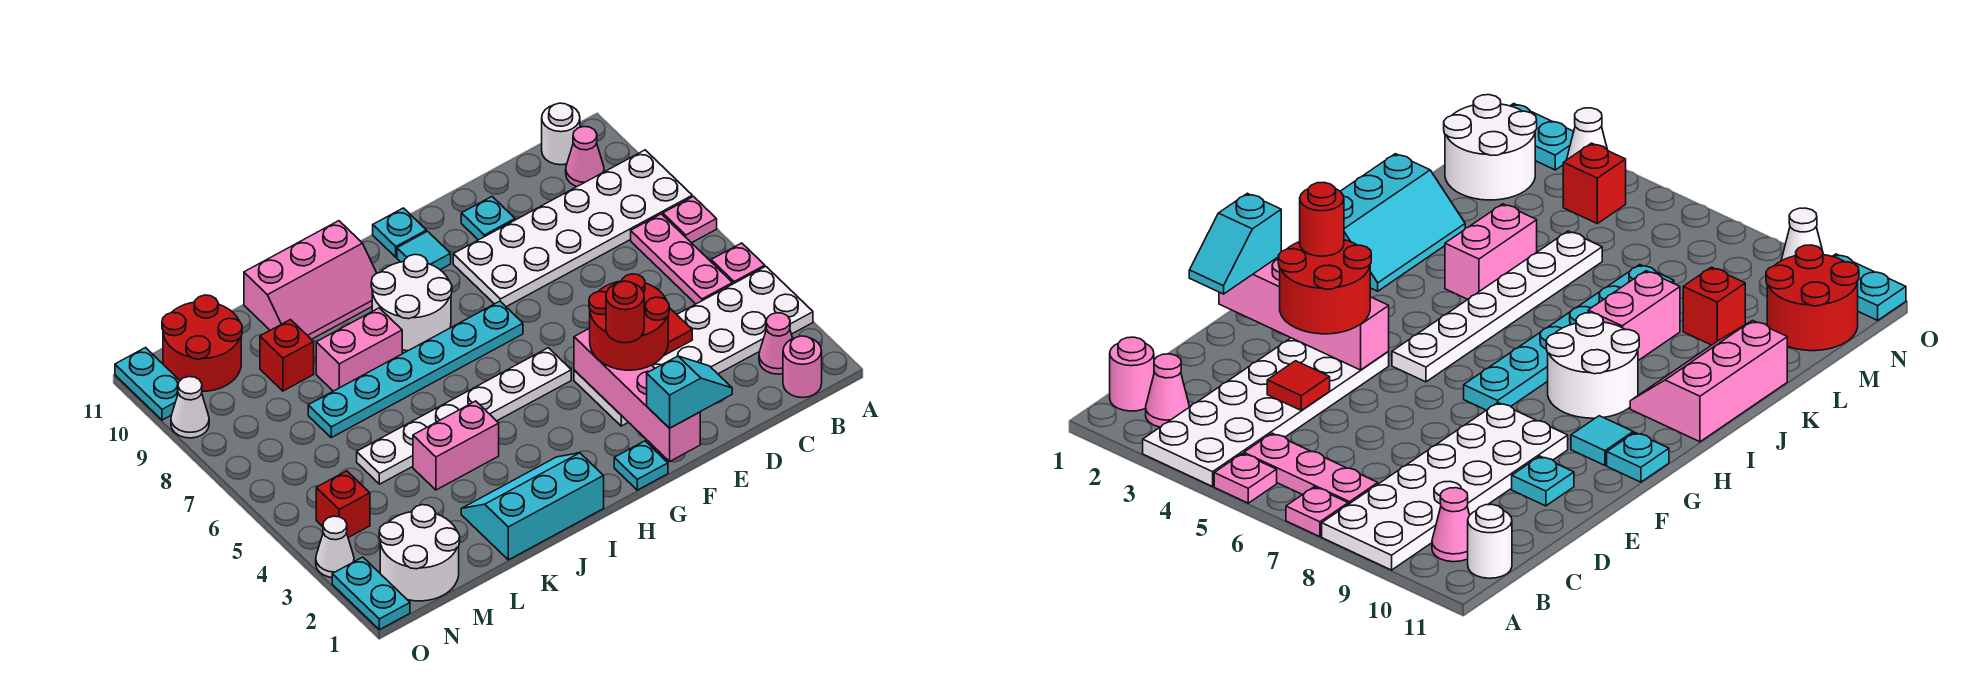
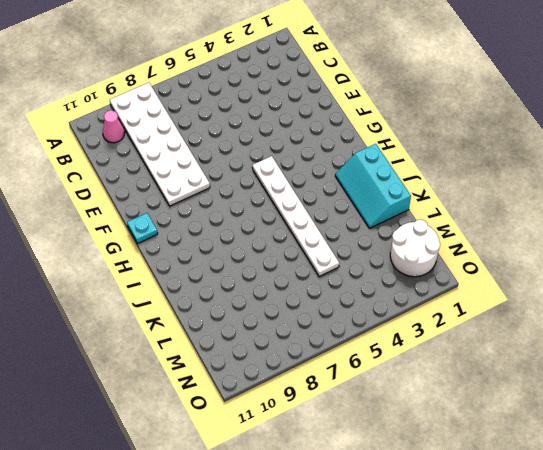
none -> white 2x6 plate [574,266,813,426]
none -> pink 1x1 plate [711,243,765,284]
none -> pink 1x1 plate [663,197,717,243]
none -> pink 1x1 round brick [783,336,822,398]

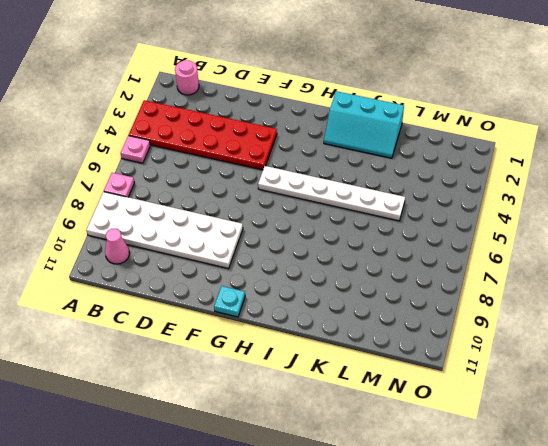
red 2x6 plate [129,100,277,170] -> white 2x6 plate [574,266,813,426]
none -> pink 1x1 cone [759,313,793,374]
none -> pink 1x3 plate [631,214,733,304]
none -> white 1x1 round brick [542,103,580,165]
none -> cyan 1x1 plate [461,197,515,240]

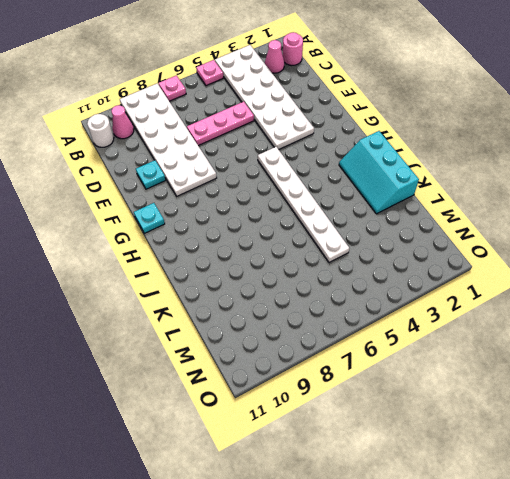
pink 1x3 plate [187,102,254,146] -> pink 1x3 plate moved to [631,214,733,304]
none -> cyan 1x1 plate [614,441,668,490]
none -> cyan 1x6 plate [308,301,523,437]
none -> cyan 1x1 tile [397,231,451,270]
none -> white 2x2 round brick [371,254,452,351]

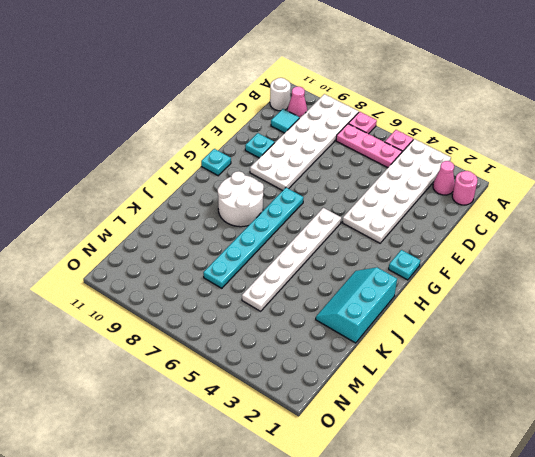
cyan 1x1 tile [271,109,299,133] -> cyan 1x1 tile moved to [397,231,451,270]
none -> pink 2x3 slope [244,221,376,339]
none -> pink 1x2 brick [413,401,499,490]
none -> pink 1x2 brick [316,308,402,391]
none -> red 1x1 brick [260,320,314,391]

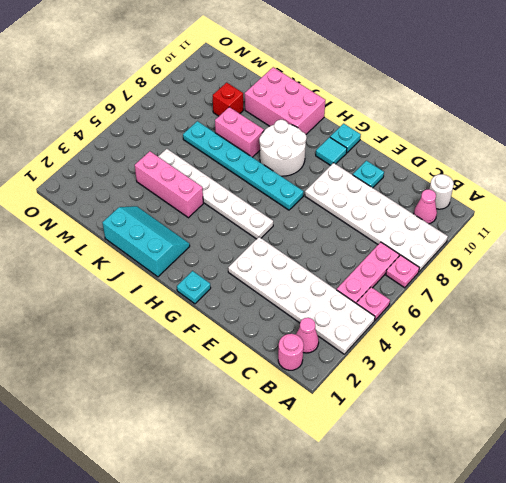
pink 2x3 brick [245,67,325,134] -> pink 2x3 slope [244,221,376,339]
pink 1x3 brick [135,151,203,218] -> pink 1x2 brick [413,401,499,490]
none -> white 2x2 round brick [379,505,460,601]
none -> red 2x2 round brick [162,295,242,392]
none -> red 1x1 brick [316,471,370,538]
none -> cyan 1x2 plate [332,557,410,630]

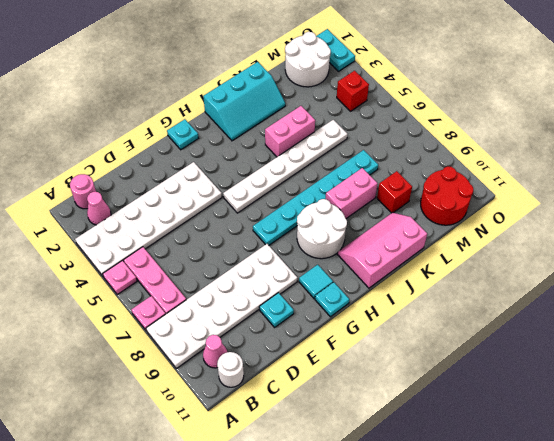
none -> white 1x1 cone [316,516,354,577]
none -> white 1x1 cone [171,377,209,438]
none -> cyan 1x2 plate [115,348,180,420]
none -> red 1x1 tile [664,308,692,355]

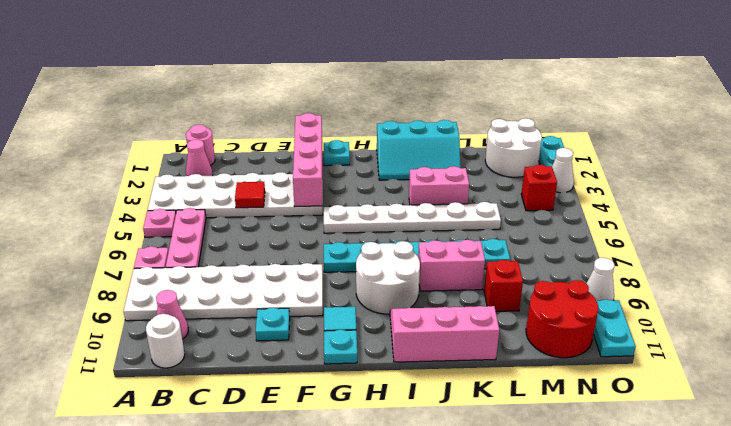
none -> cyan 1x2 slope [647,356,732,428]
none -> red 2x2 round brick [589,274,669,370]
none -> red 1x1 round brick [606,281,644,343]

